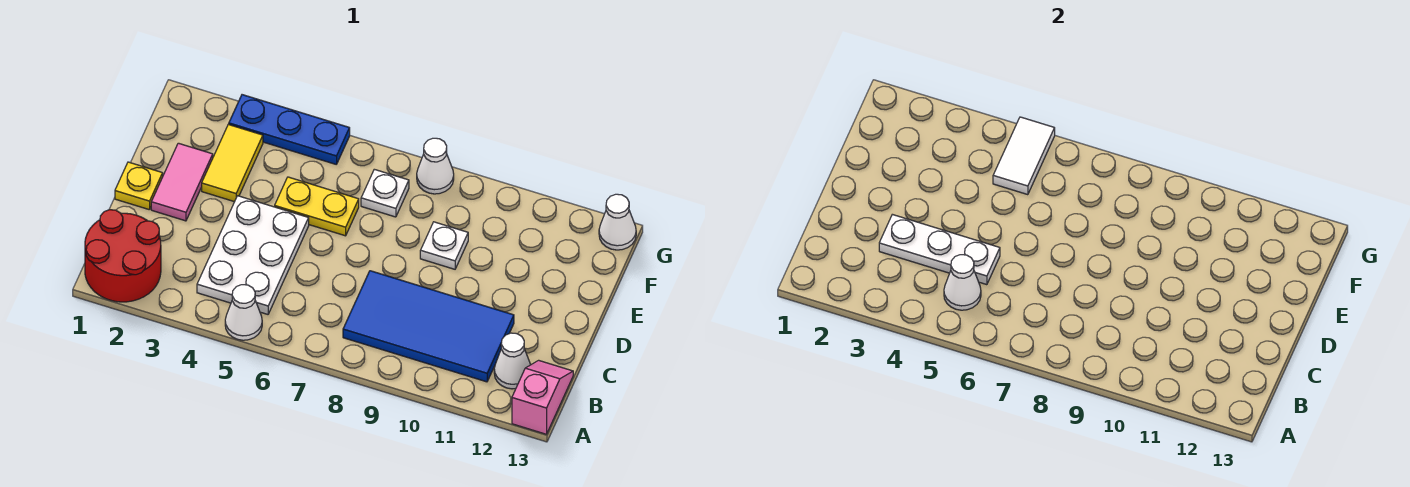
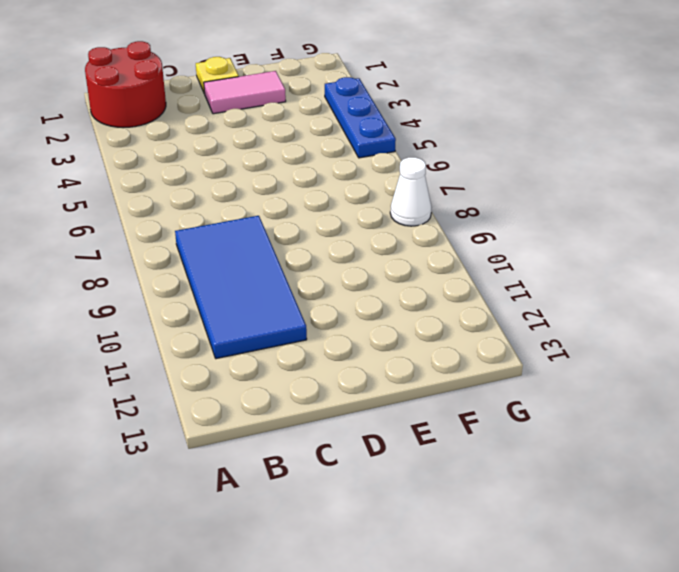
none -> white 1x1 cone [225,285,262,340]
none -> pink 1x2 slope [512,360,573,434]
none -> white 2x3 plate [197,196,309,314]

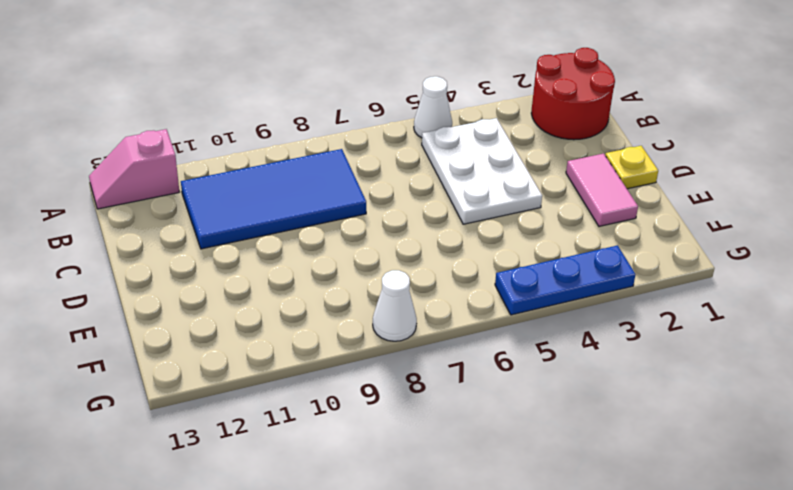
pink 1x2 slope [89,129,179,209] -> pink 1x2 slope turned to [512,360,573,434]
none -> white 1x1 cone [494,333,531,389]
none -> yellow 1x2 tile [202,124,263,202]
none -> yellow 1x2 plate [275,177,359,236]

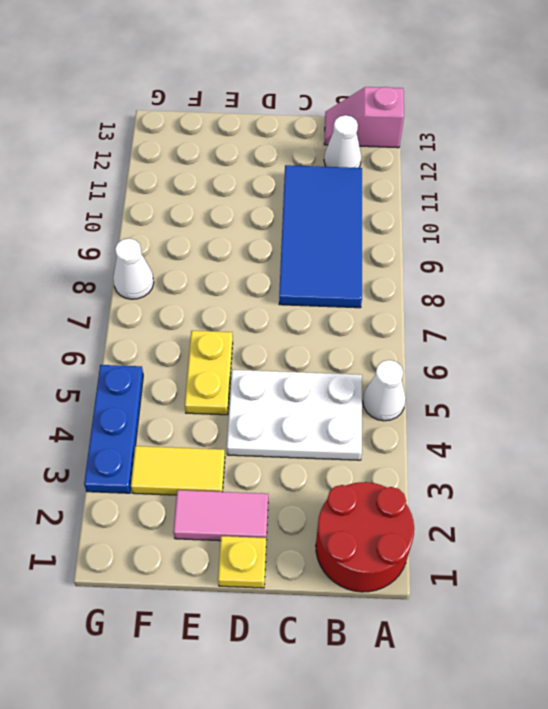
none -> white 1x1 plate [420,222,468,269]
none -> white 1x1 plate [361,169,409,217]
none -> white 1x1 cone [599,194,636,250]

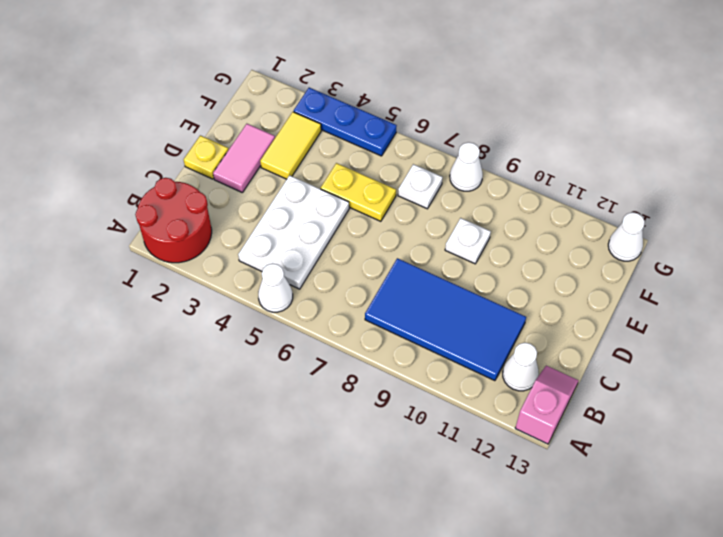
none -> white 1x1 cone [944,255,981,310]
none -> white 1x3 plate [879,214,1000,285]
none -> white 1x2 tile [993,117,1055,195]

